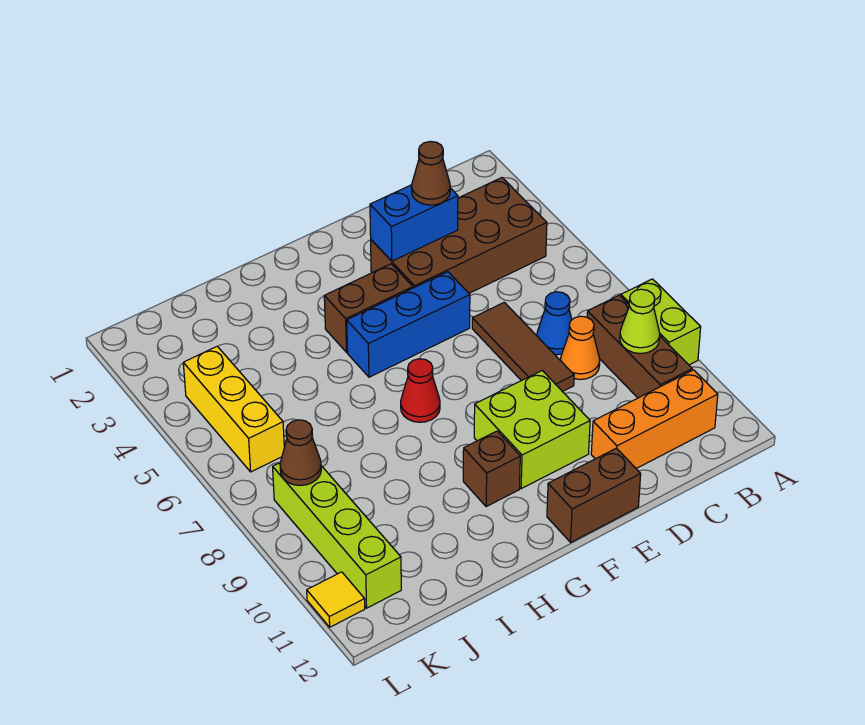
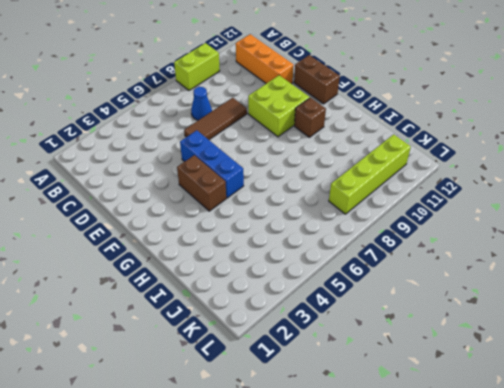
none -> brown 2x4 brick [371,178,547,293]
none -> brown 1x3 brick [587,295,692,398]
none -> orange 1x1 cone [560,316,600,379]

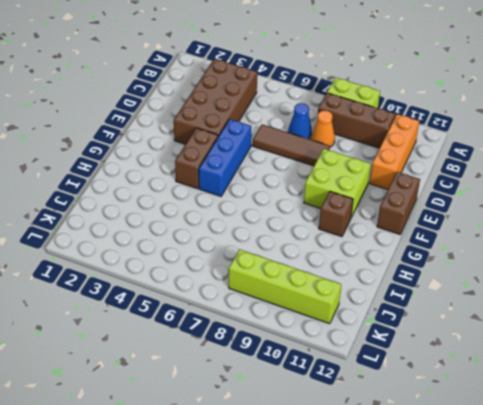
none -> red 1x1 cone [401,359,440,422]
none -> yellow 1x3 brick [183,346,284,472]
none -> yellow 1x1 tile [307,572,365,627]

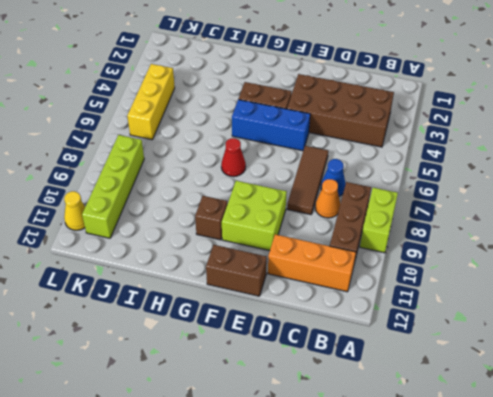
yellow 1x1 cone [64,191,85,230] -> yellow 1x1 tile [307,572,365,627]
none -> lime 1x1 cone [620,289,660,353]
none -> blue 1x2 brick [370,185,458,261]
none -> brown 1x1 cone [280,420,321,486]

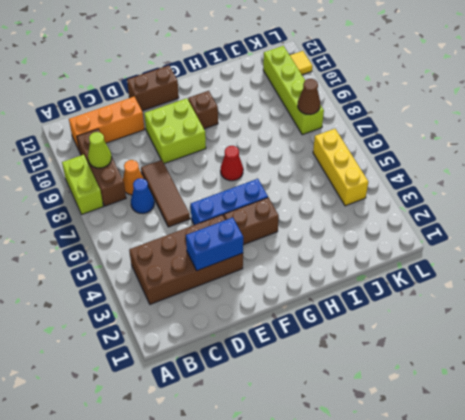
none -> brown 1x1 cone [411,141,450,205]

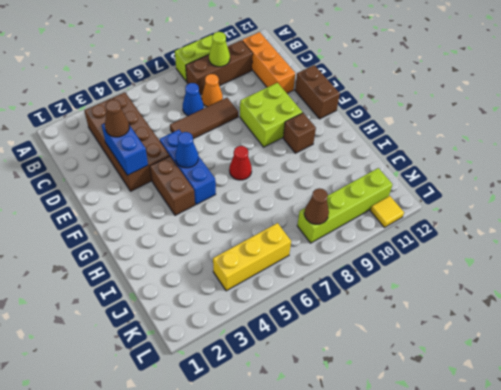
blue 1x1 cone [175,132,198,168] -> none

